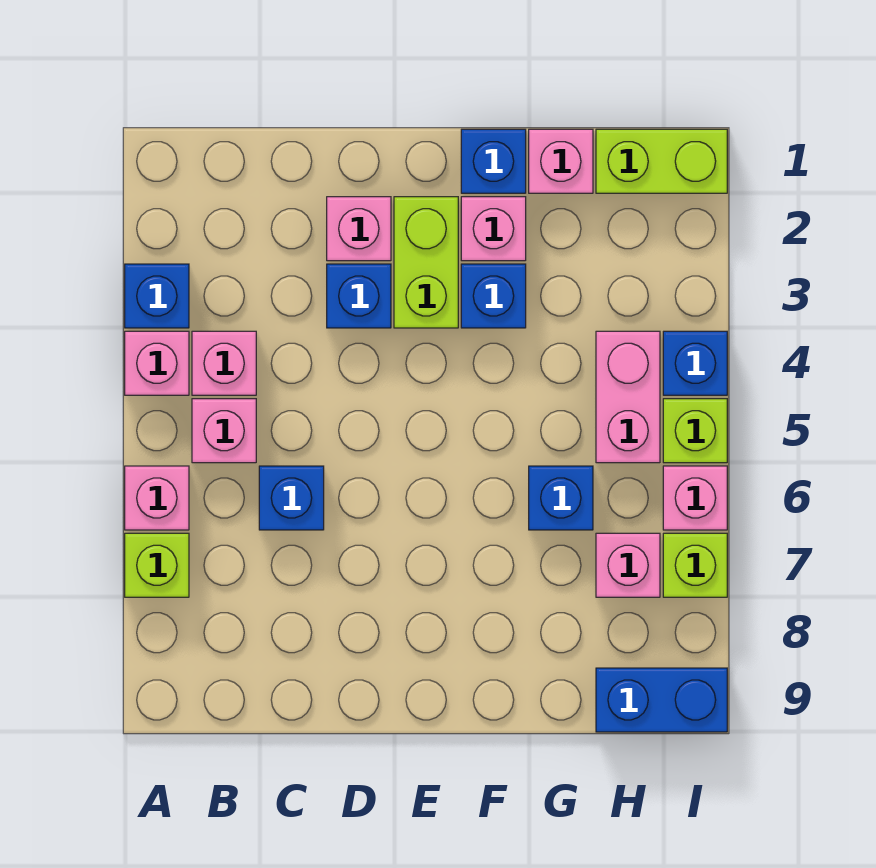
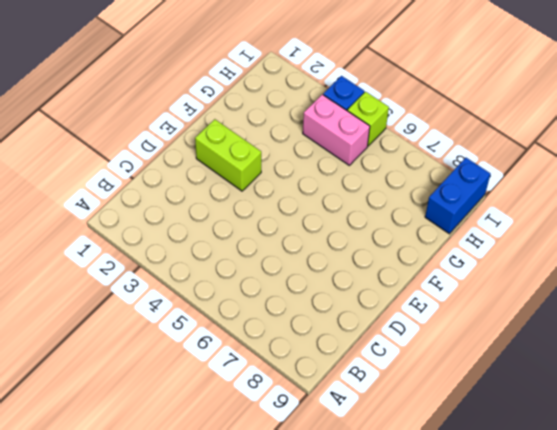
none -> blue 1x1 brick [125,264,189,328]
none -> pink 1x1 brick [125,331,189,395]
none -> pink 1x1 brick [125,466,189,530]

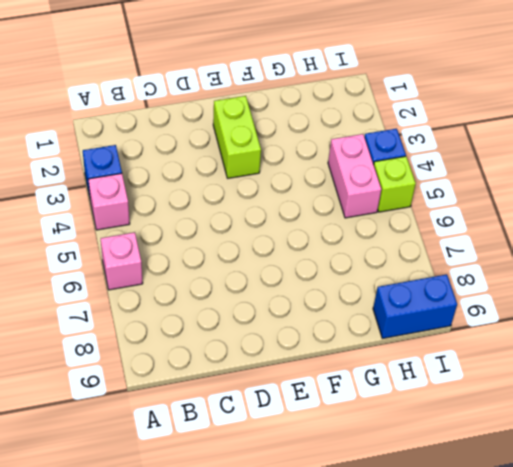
none -> lime 1x1 brick [125,533,189,597]
none -> pink 1x1 brick [192,331,256,395]
none -> pink 1x1 brick [192,399,256,463]

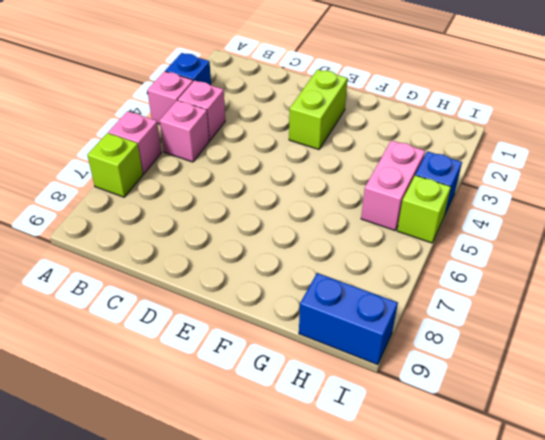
none -> blue 1x1 brick [259,466,324,530]
none -> pink 1x1 brick [327,197,391,261]
none -> blue 1x1 brick [327,264,391,328]

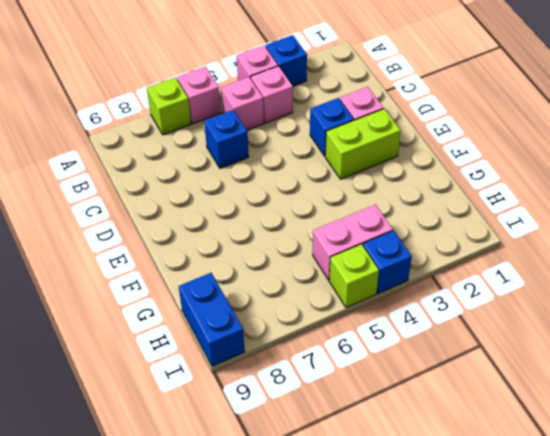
none -> blue 1x1 brick [461,129,526,193]
none -> pink 1x1 brick [461,197,526,261]
none -> blue 1x1 brick [461,264,526,328]

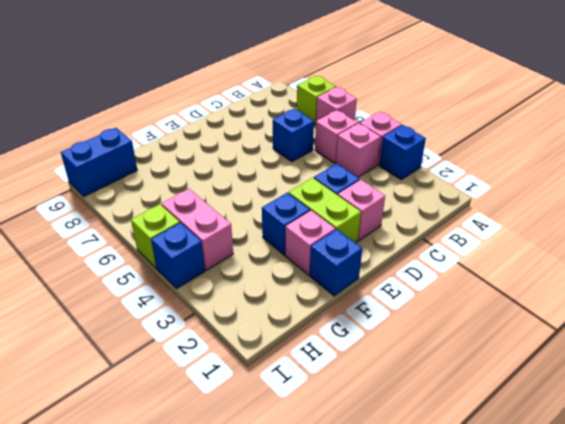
none -> pink 1x1 brick [529,129,593,193]
none -> blue 1x1 brick [529,466,593,530]
none -> lime 1x2 brick [596,129,727,193]

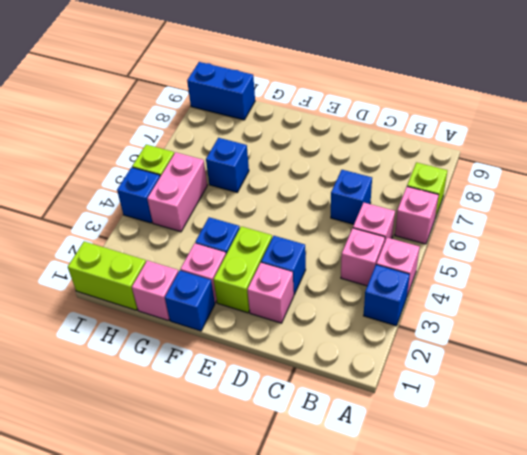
none -> pink 1x1 brick [596,533,660,597]
none -> pink 1x1 brick [663,466,727,530]
none -> lime 1x1 brick [663,533,727,597]

